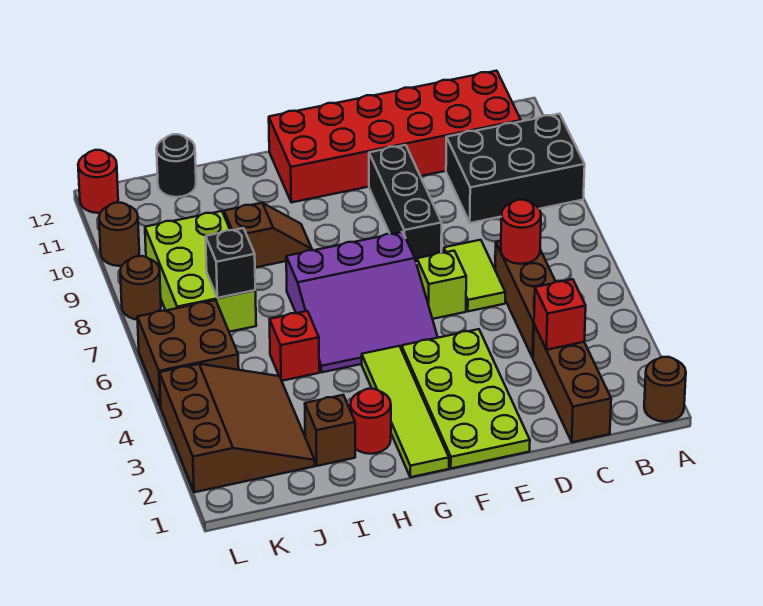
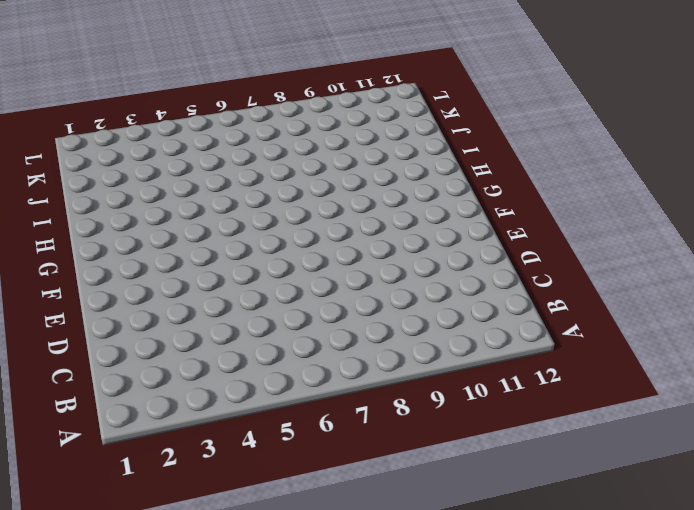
none -> brown 1x1 round brick [644,357,686,422]
none -> black 2x3 brick [446,114,585,223]
none -> red 2x6 brick [269,71,521,202]

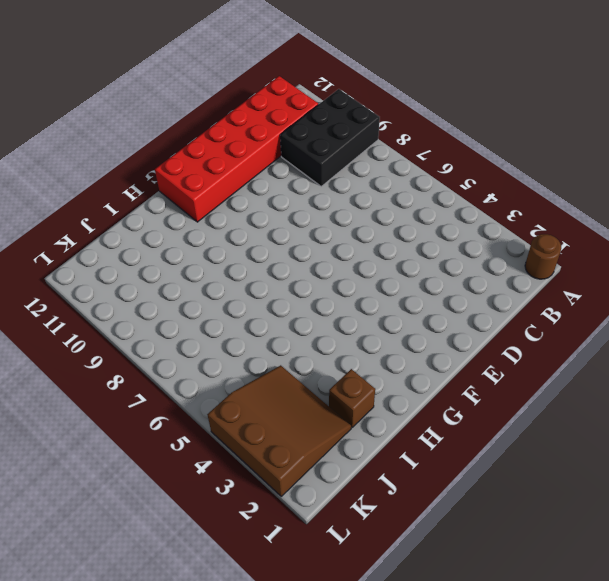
none -> brown 1x3 brick [533,325,611,442]
none -> brown 1x3 brick [495,241,556,358]
none -> lime 1x2 tile [444,240,505,311]

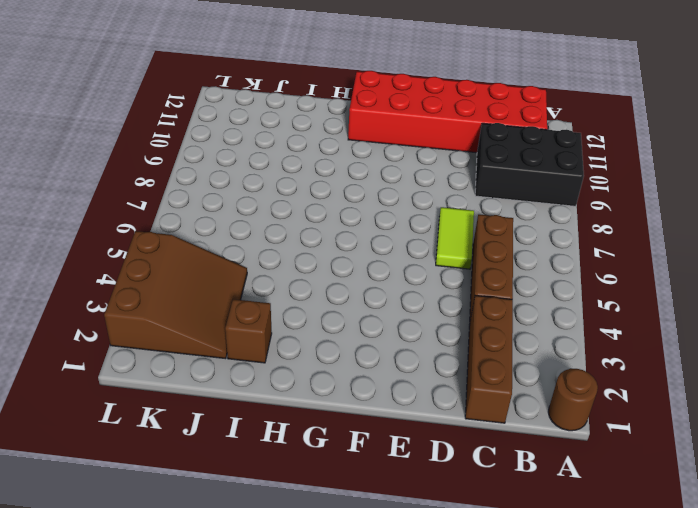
none -> lime 2x4 plate [402,329,530,468]
none -> lime 1x1 brick [417,251,466,319]
none -> black 1x3 brick [369,145,442,263]

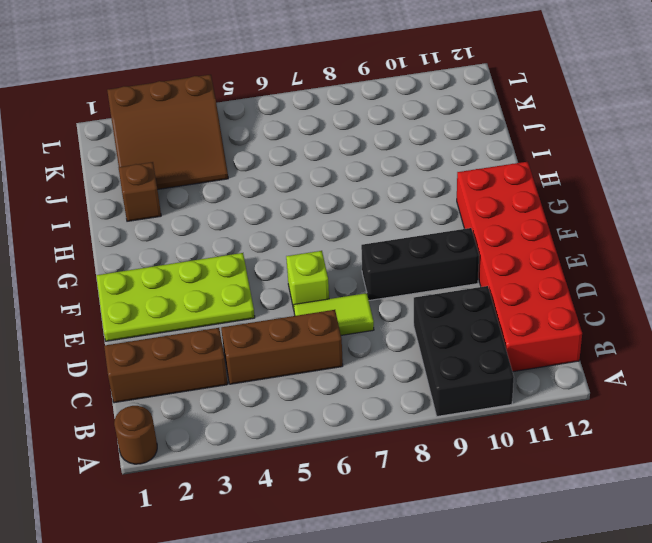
none -> purple 3x3 slope [286,232,438,372]
none -> lime 1x4 tile [362,346,449,477]
none -> red 1x1 round brick [350,389,391,454]

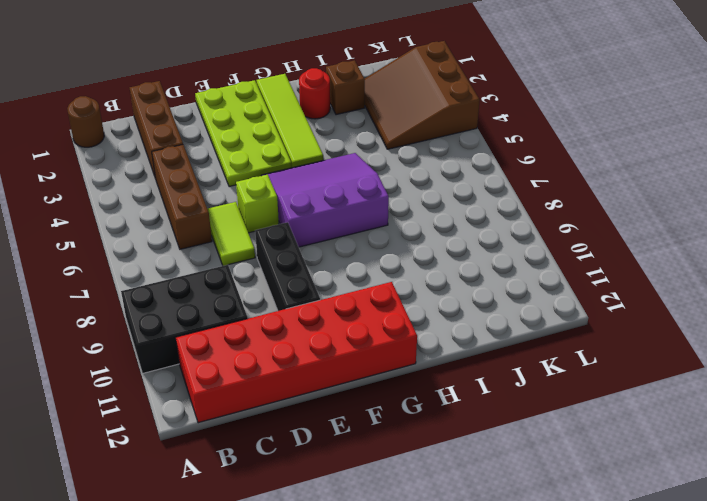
none -> brown 1x2 slope [224,203,312,267]
none -> red 1x1 brick [269,311,319,381]
none -> lime 2x3 brick [145,211,256,332]

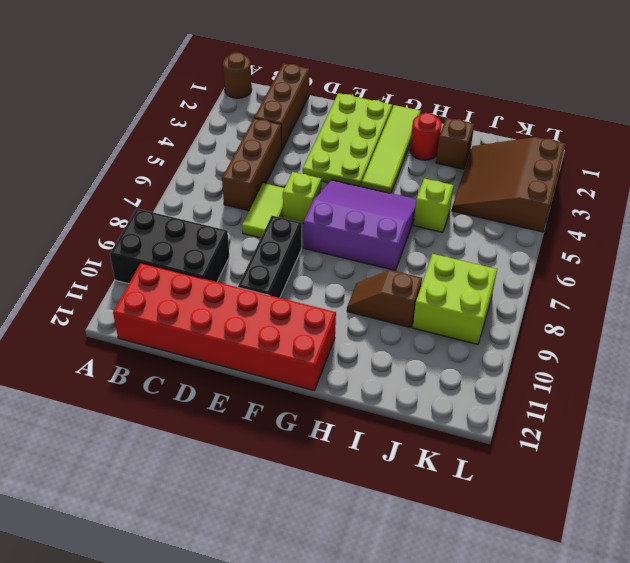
lime 1x1 brick [414,179,454,232] -> red 1x1 brick [269,311,319,381]
lime 2x2 brick [413,254,497,344] -> lime 2x3 brick [145,211,256,332]
none -> black 1x1 round brick [157,134,196,197]
none -> brown 2x2 brick [137,300,239,406]
none -> brown 1x1 round brick [120,256,161,320]

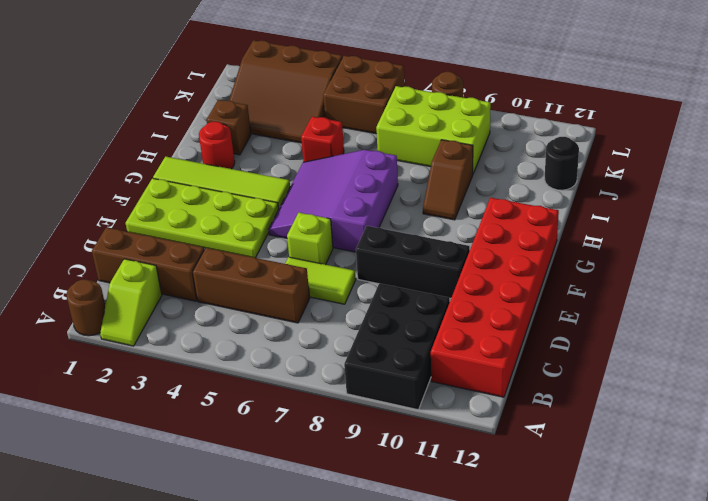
lime 1x2 slope [100,259,162,346] -> none
none -> brown 1x1 round brick [99,203,139,266]
none -> red 1x1 round brick [78,150,118,213]
none -> red 1x1 brick [534,279,586,350]

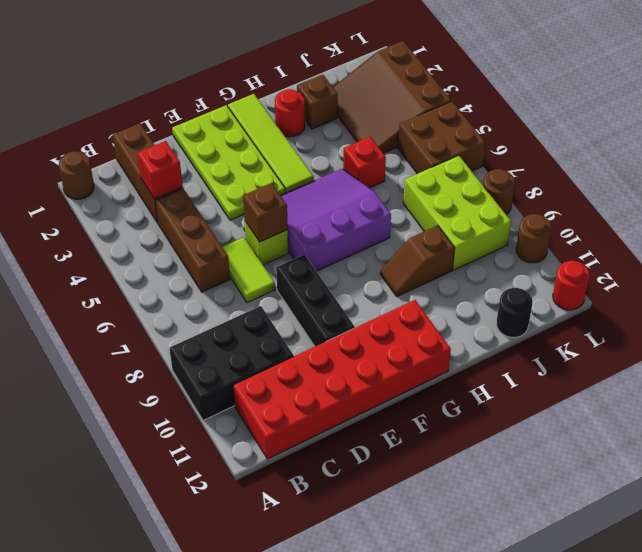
brown 1x1 brick [243,183,288,242] -> none
none -> red 1x1 round brick [501,200,541,264]
none -> black 1x1 brick [206,228,255,298]

